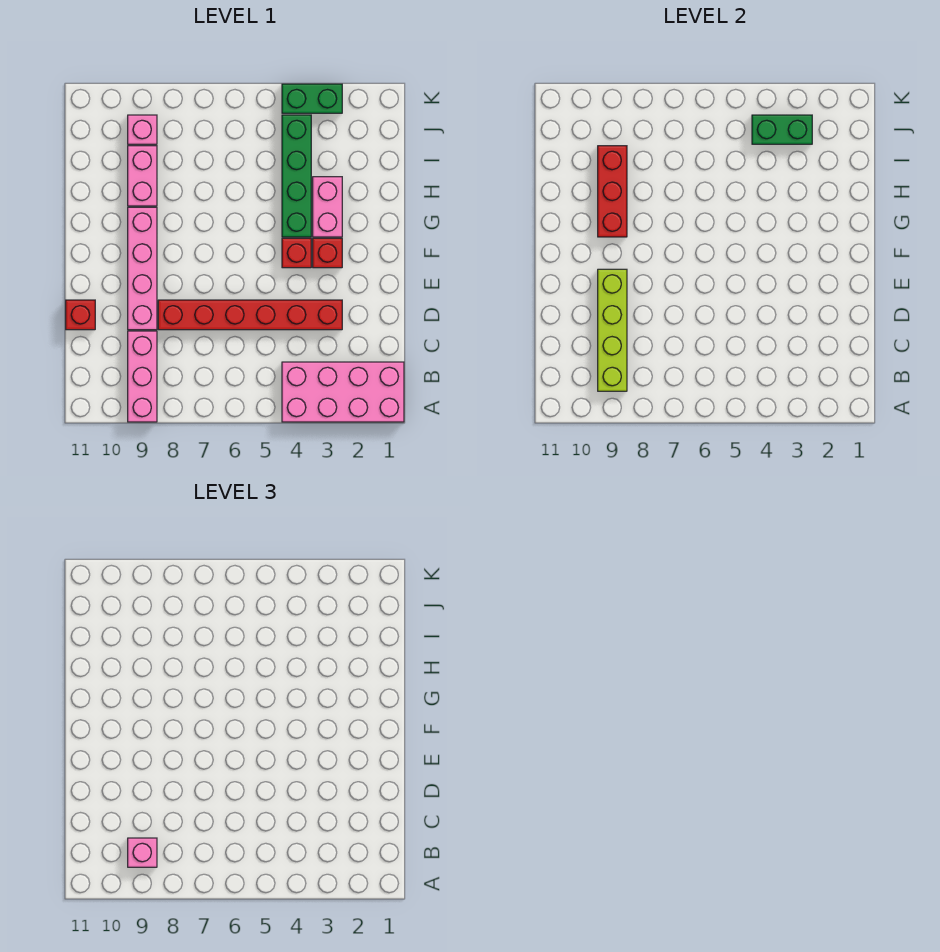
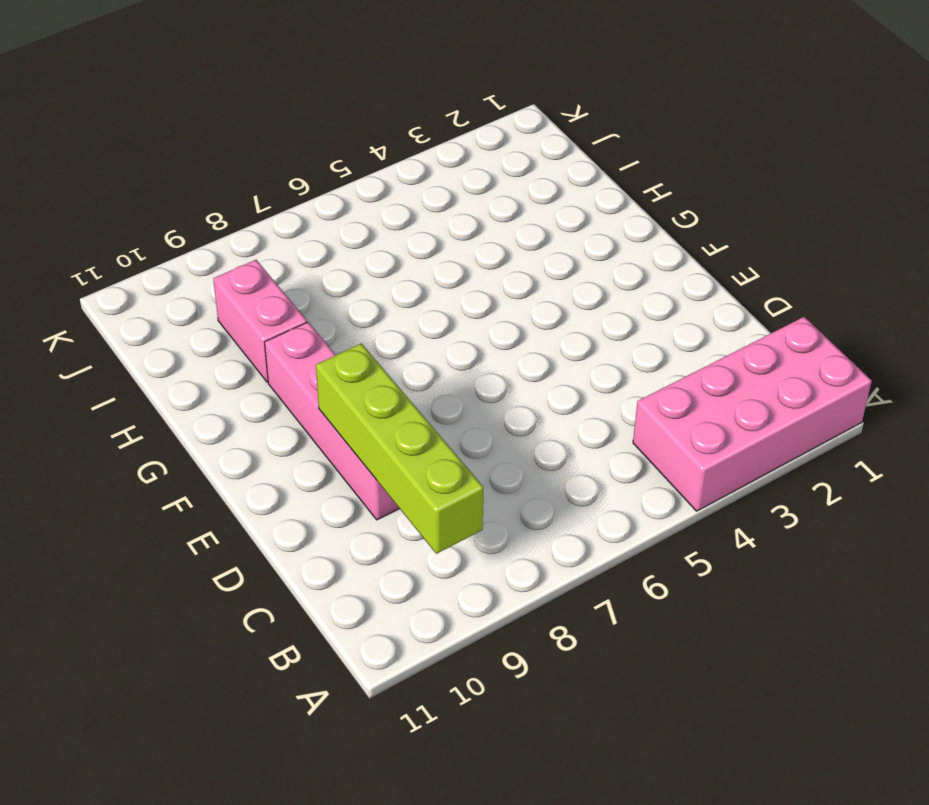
none -> pink 1x3 brick [128,331,157,422]
none -> red 1x6 brick [158,300,342,330]
none -> red 1x1 brick [66,300,95,330]

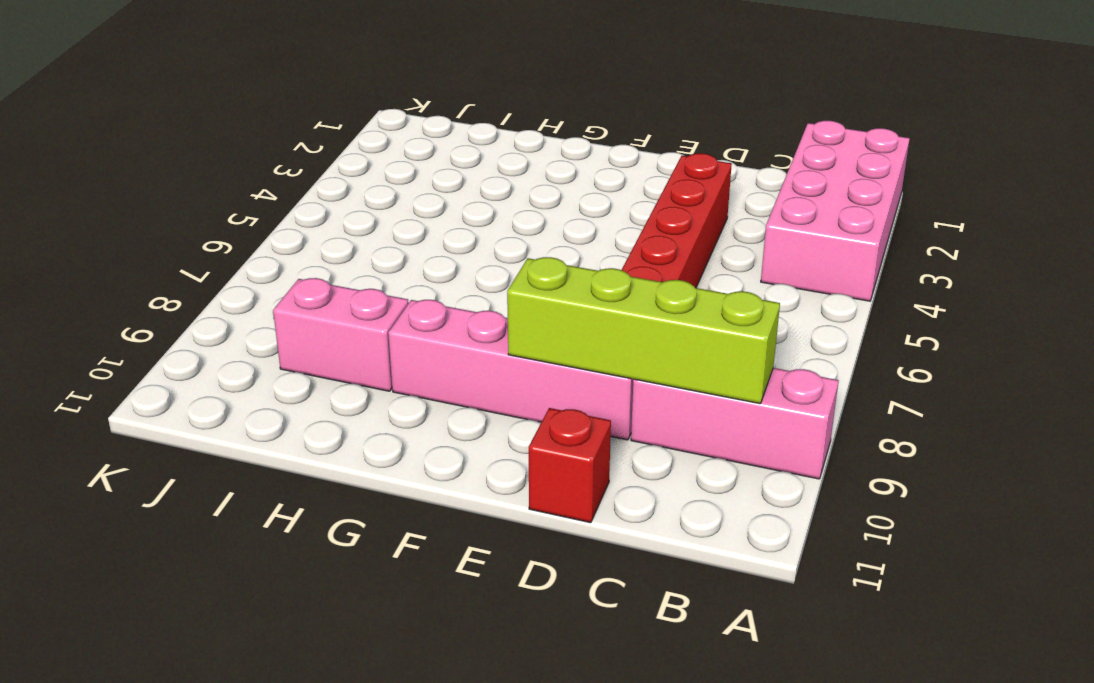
none -> red 1x1 brick [313,238,342,268]
none -> red 1x1 brick [282,238,311,268]
none -> pink 1x2 brick [313,177,342,237]

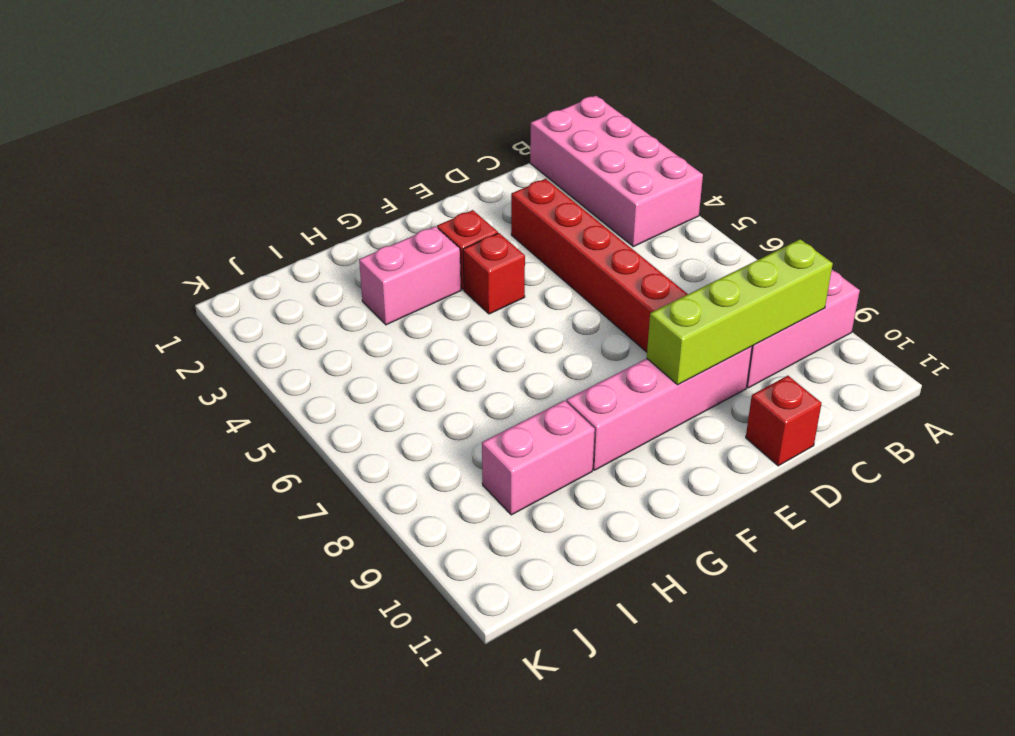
none -> green 1x4 brick [282,115,311,237]
none -> pink 1x1 brick [128,115,157,144]
none -> green 1x2 brick [282,84,342,113]

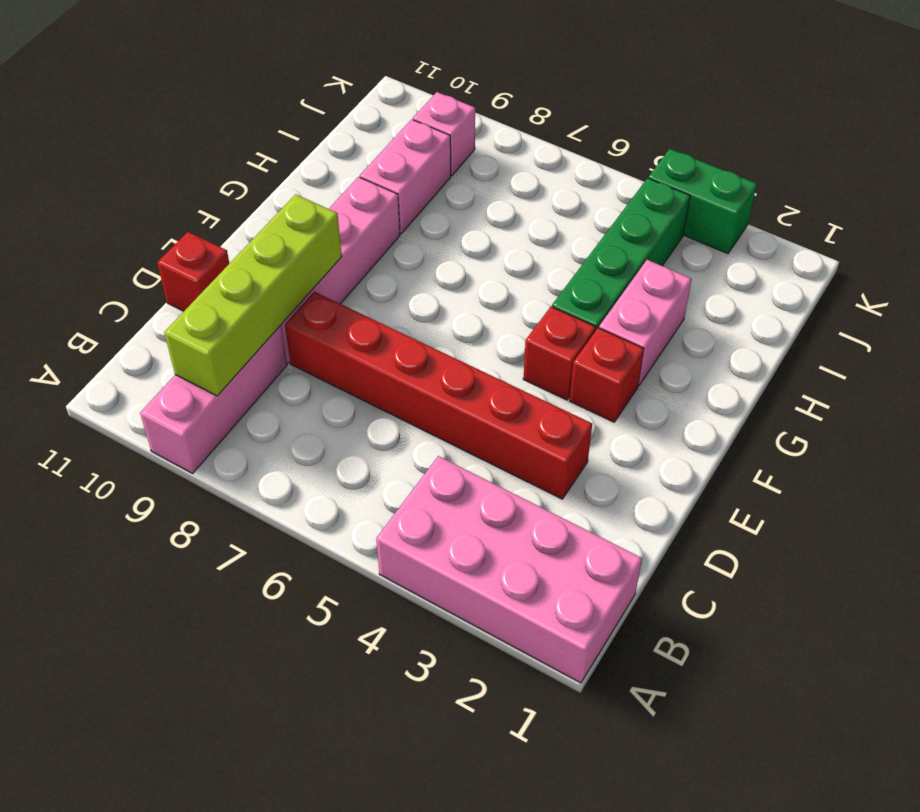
none -> red 1x3 brick [598,146,627,237]
none -> green 1x2 brick [752,115,812,144]
none -> pink 1x1 brick [128,838,157,867]

